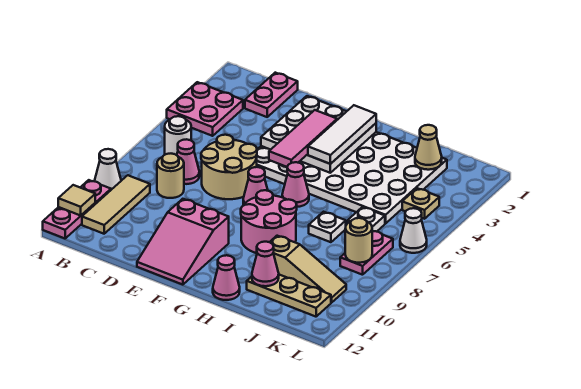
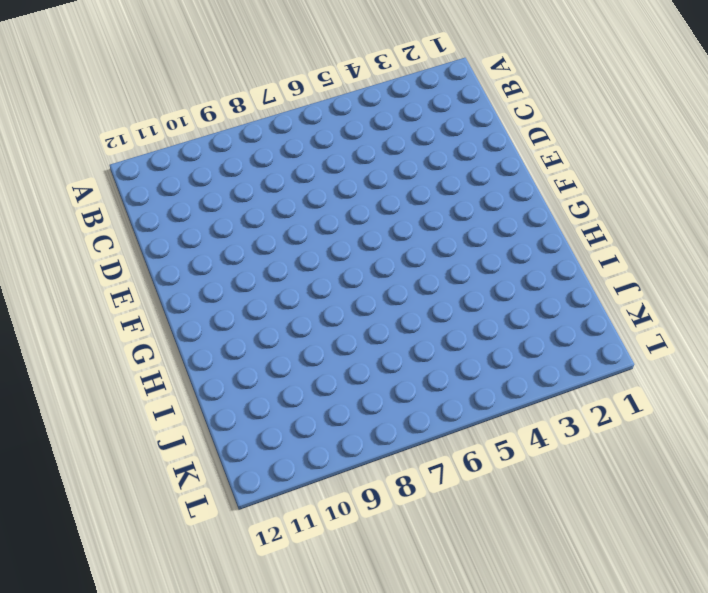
none -> pink 2x2 plate [167,82,243,136]
none -> white 1x1 cone [95,149,121,190]
none -> pink 1x3 plate [43,180,111,238]

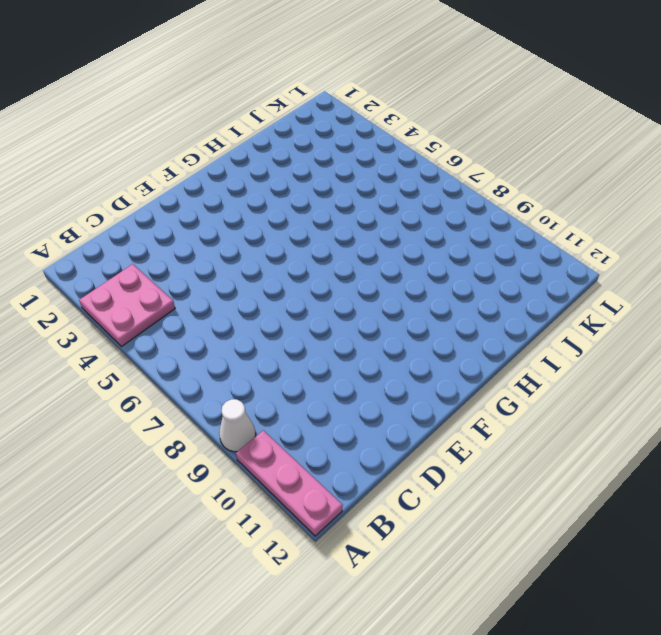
none -> white 1x1 round brick [165,116,191,155]
none -> tan 1x3 tile [82,175,150,234]
none -> pink 1x2 plate [245,73,298,117]

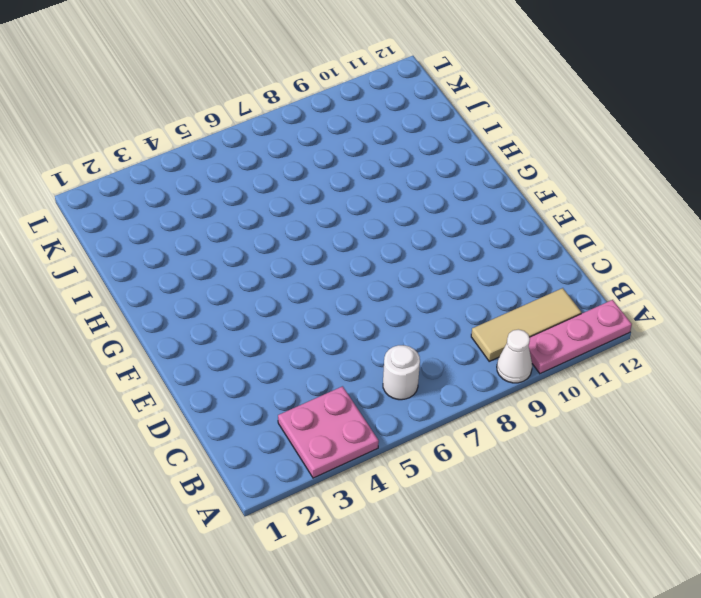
none -> pink 1x2 plate [245,73,298,117]
none -> pink 1x1 cone [177,139,199,184]
none -> tan 1x1 round brick [157,154,184,198]

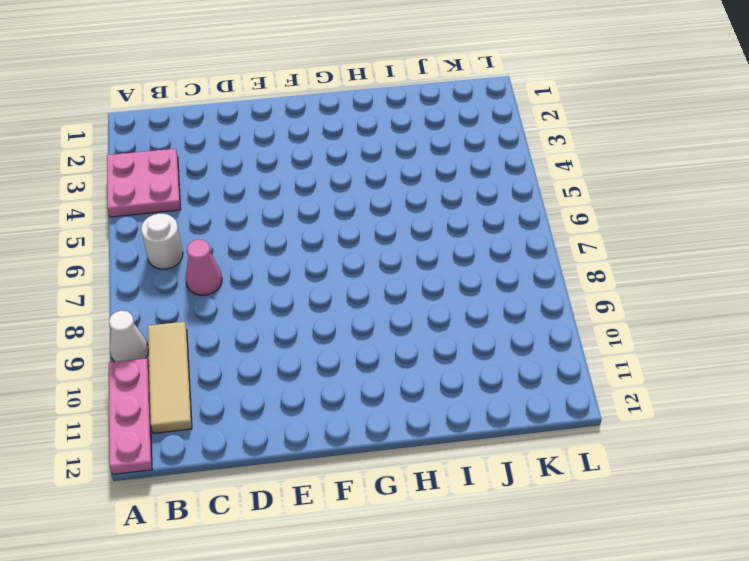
none -> pink 1x2 plate [245,73,298,117]
none -> tan 1x1 round brick [157,154,184,198]
none -> tan 2x2 round brick [201,135,257,199]

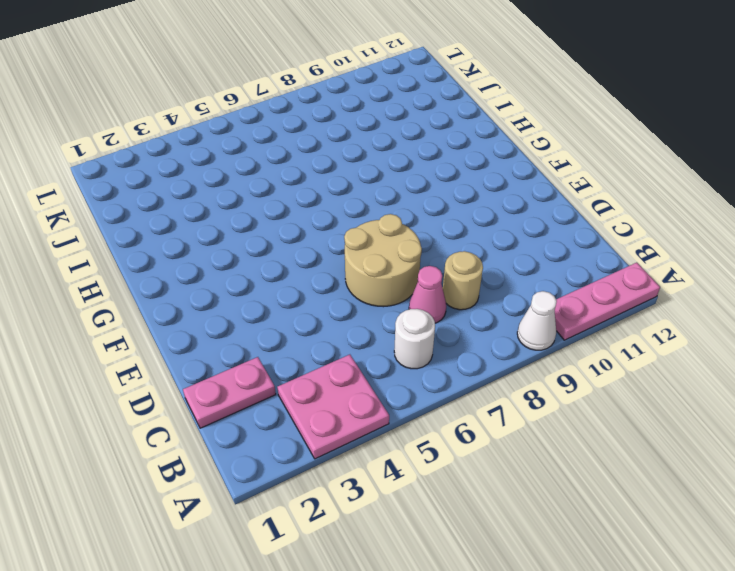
none -> tan 1x3 tile [82,175,150,234]
none -> white 4x6 plate [256,132,447,224]
none -> pink 2x3 slope [137,199,229,285]

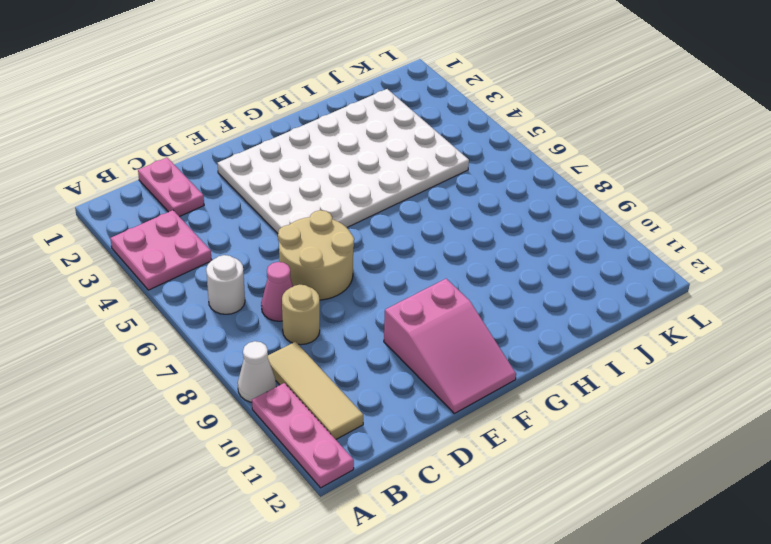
none -> pink 1x1 cone [243,167,268,205]
none -> pink 1x1 cone [282,162,309,207]
none -> pink 2x2 round brick [241,190,297,253]

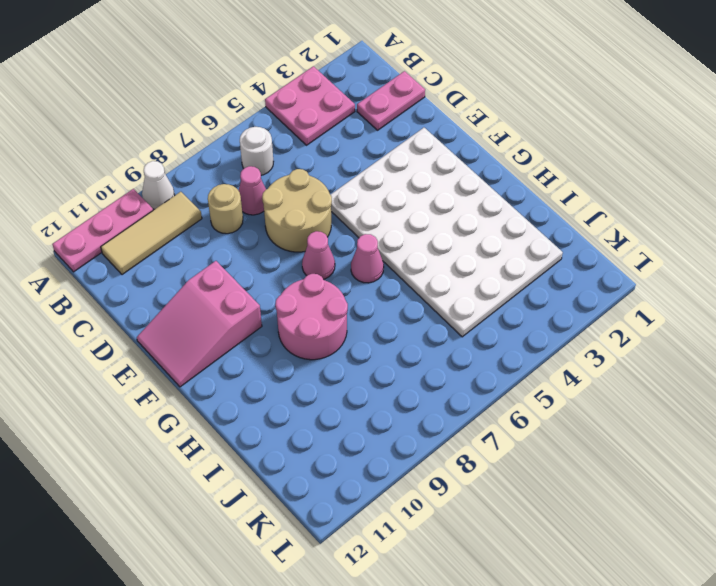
none -> pink 1x1 cone [213,255,240,300]
none -> white 1x1 plate [309,212,346,242]
none -> tan 1x3 slope [270,236,346,303]

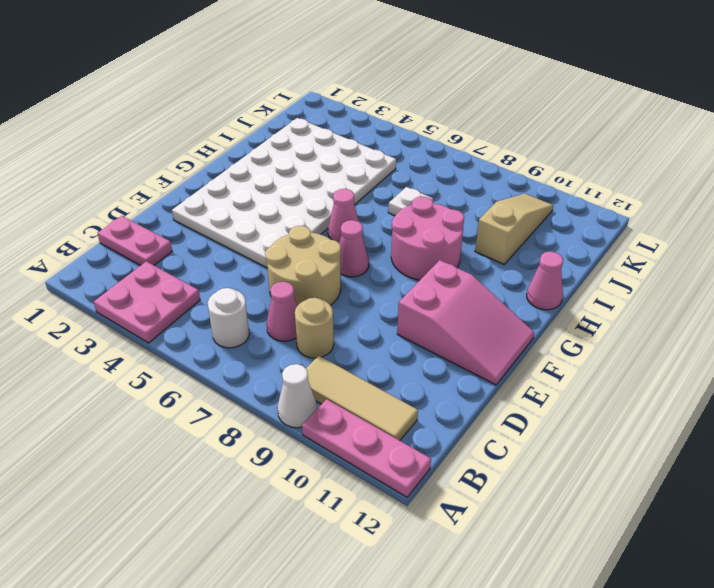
none -> tan 1x3 plate [247,275,331,317]
none -> white 1x1 plate [348,207,385,232]
none -> tan 1x1 plate [402,188,439,219]

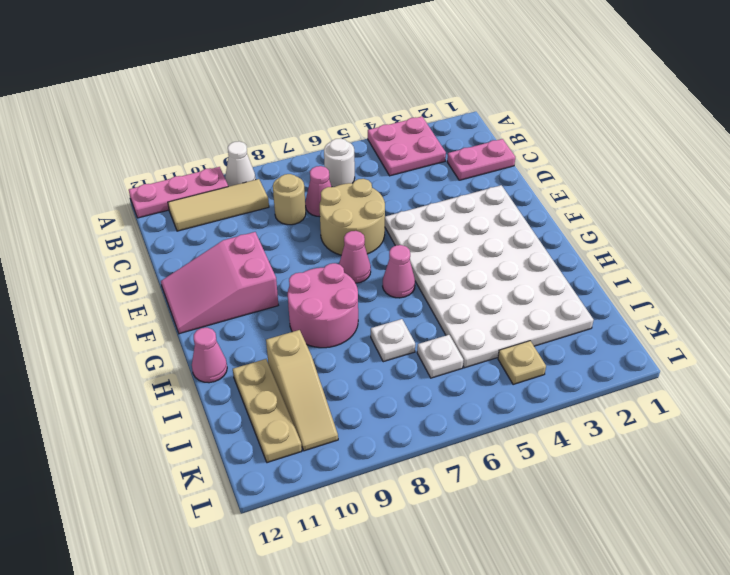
none -> pink 1x2 plate [340,231,393,275]
none -> white 1x1 cone [400,208,427,253]
none -> tan 1x1 tile [58,185,95,215]

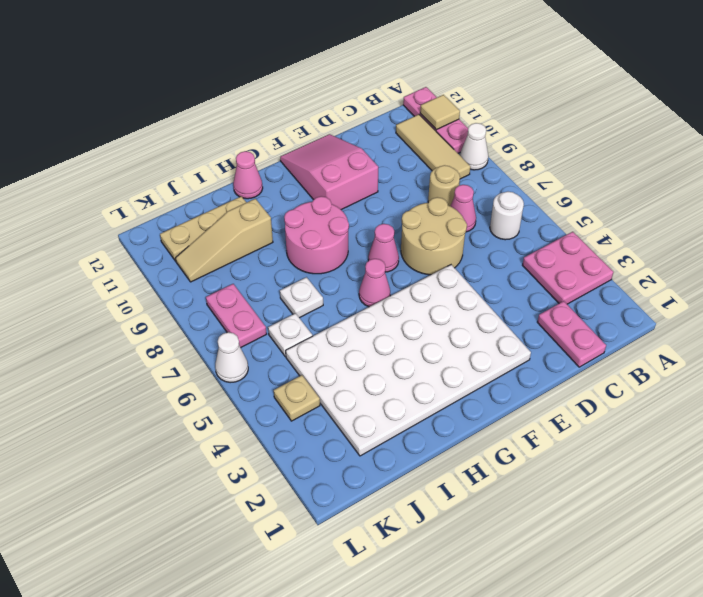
none -> white 3x3 plate [261,96,376,173]
none -> pink 1x1 cone [252,242,279,286]
none -> tan 1x1 cone [415,125,442,170]

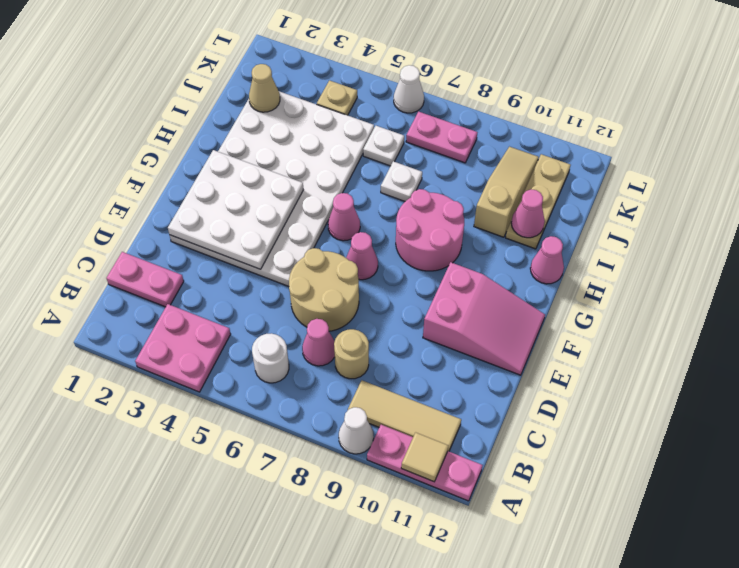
none -> tan 1x1 round brick [345,218,372,263]
none -> pink 1x3 tile [269,110,337,167]
none -> white 1x3 tile [308,105,376,164]

